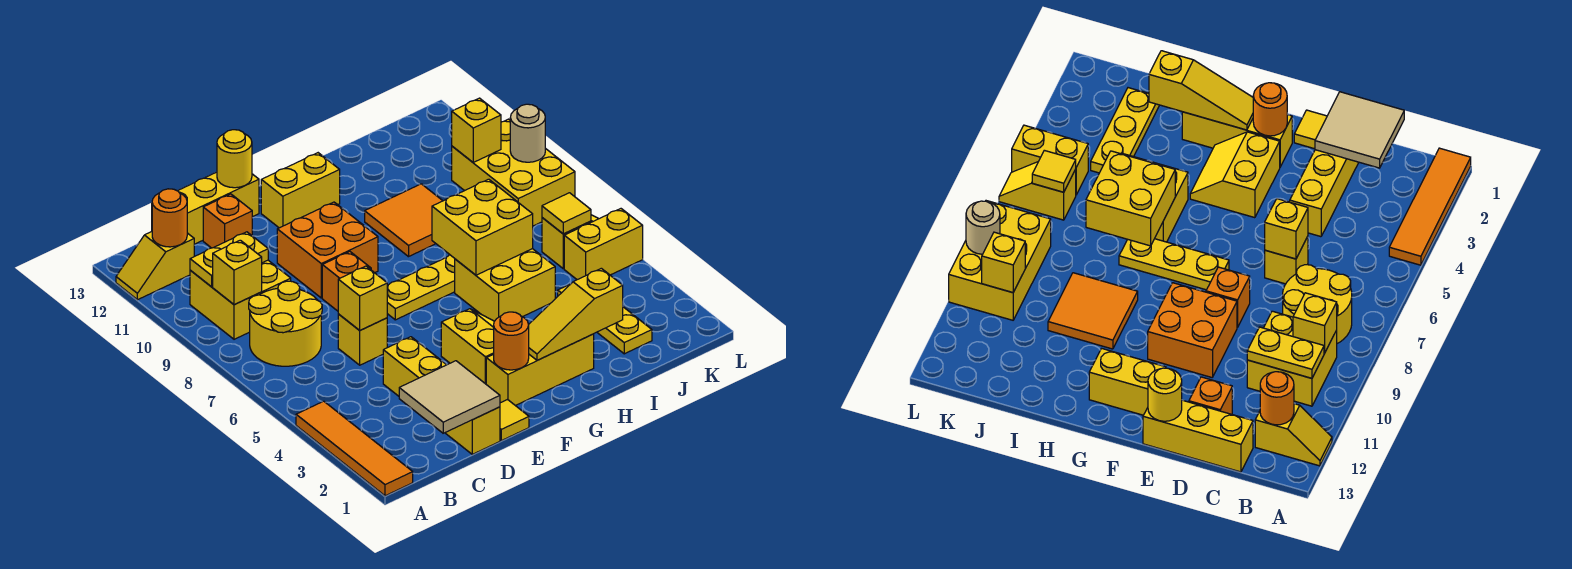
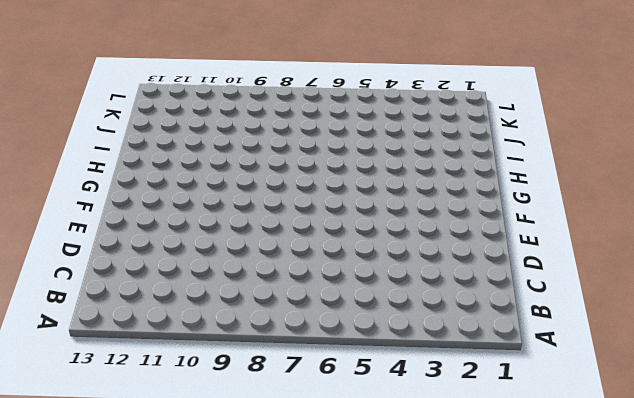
none -> orange 1x4 tile [296,401,413,496]
none -> yellow 1x2 slope [116,232,194,300]
none -> yellow 2x2 round brick [249,281,322,366]
none -> yellow 2x2 brick [190,260,291,339]

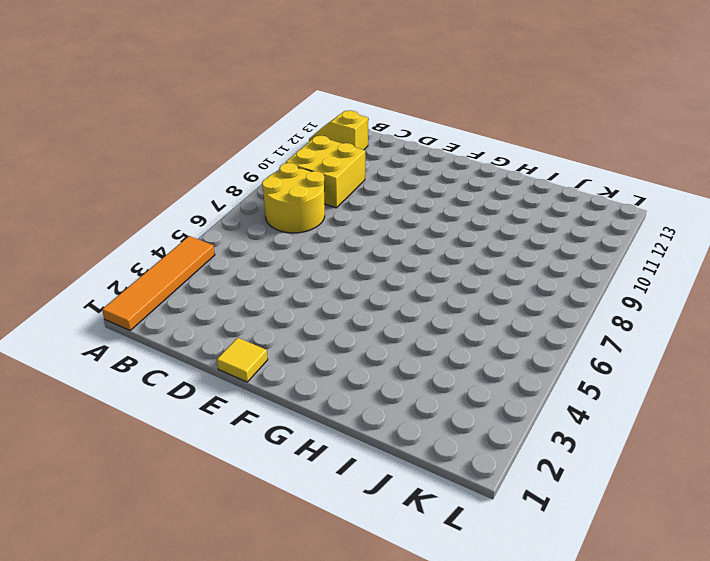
none -> yellow 1x3 brick [178,172,259,244]
none -> yellow 1x4 brick [383,337,500,454]
none -> yellow 1x1 brick [338,314,387,365]
none -> orange 1x1 brick [203,194,252,248]

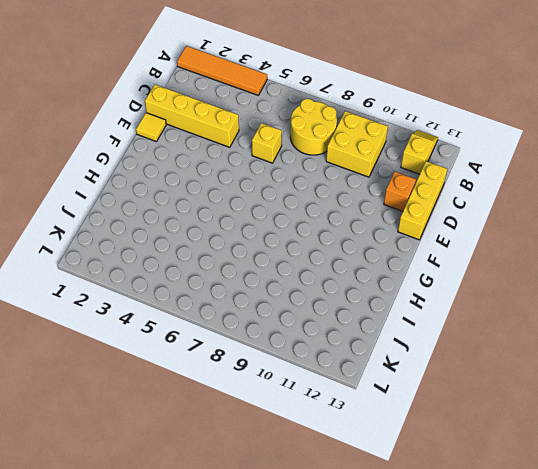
none -> orange 1x1 brick [322,252,371,311]
none -> orange 2x2 brick [277,202,378,298]
none -> yellow 1x3 brick [486,334,594,406]
none -> yellow 2x2 slope [441,309,494,384]

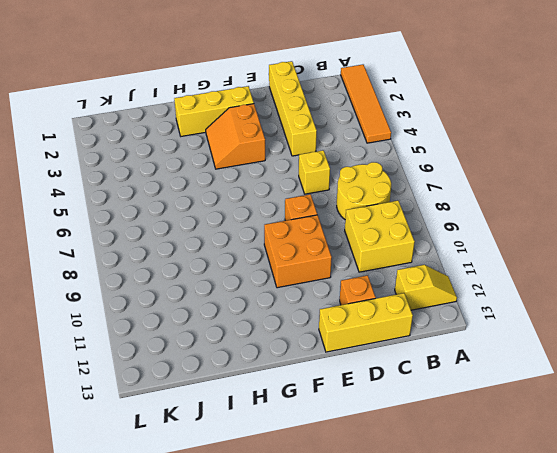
orange 2x2 slope [206,104,265,169] -> yellow 2x2 slope [441,309,494,384]
none -> yellow 1x1 tile [500,400,529,441]
none -> yellow 1x3 plate [387,255,455,320]
none -> yellow 1x2 brick [261,153,340,228]
none -> yellow 2x2 brick [455,249,555,321]

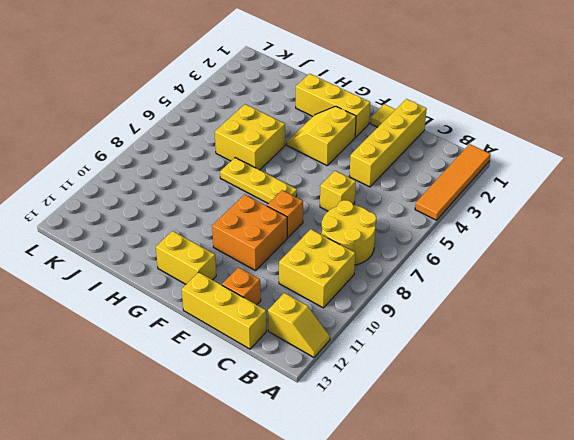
none -> orange 2x2 tile [365,184,442,257]
none -> yellow 1x3 plate [558,285,652,354]
none -> yellow 1x2 brick [564,209,643,280]
none -> yellow 1x2 slope [542,215,598,269]

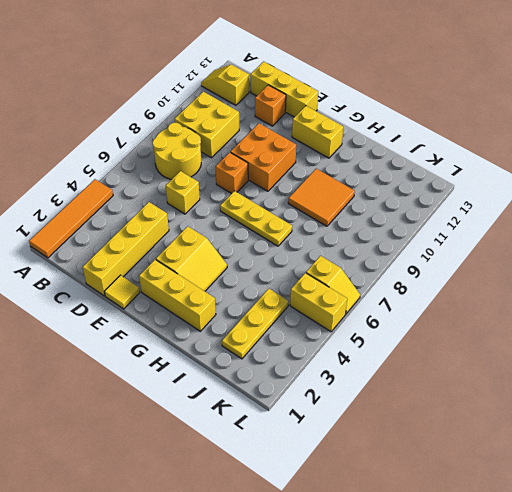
none -> yellow 2x2 brick [455,249,555,321]
none -> yellow 2x3 brick [452,119,575,226]
none -> yellow 1x1 brick [213,240,262,305]
none -> yellow 1x2 plate [190,232,268,287]

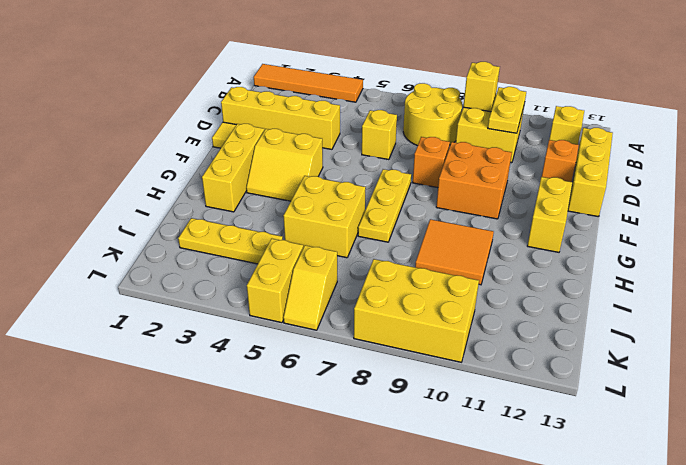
none -> orange 1x1 round brick [152,189,187,247]
none -> tan 2x2 tile [399,361,500,433]
none -> yellow 1x1 brick [338,266,387,330]
none -> yellow 1x1 round brick [217,130,252,188]

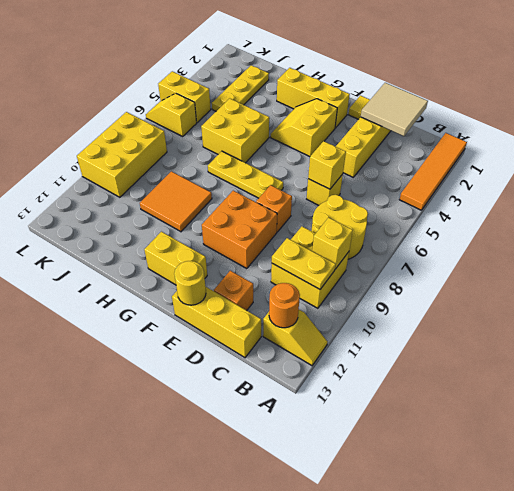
none -> orange 1x1 round brick [494,312,529,370]
none -> yellow 1x3 slope [529,268,623,360]
none -> yellow 2x2 brick [432,179,533,275]
none -> yellow 1x1 tile [542,193,591,234]

